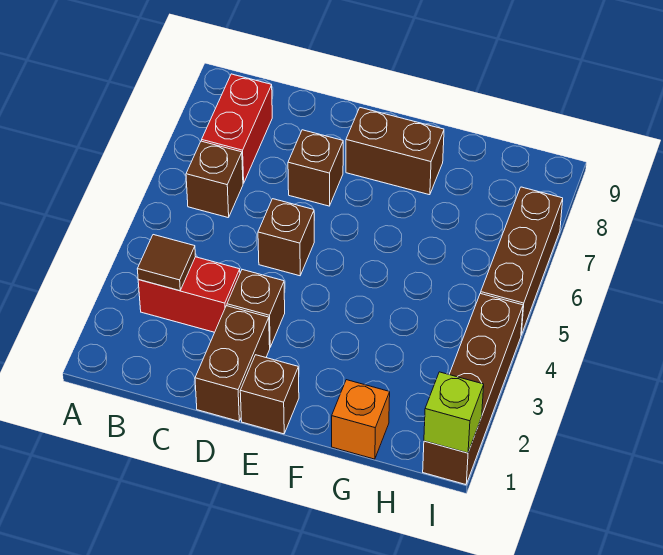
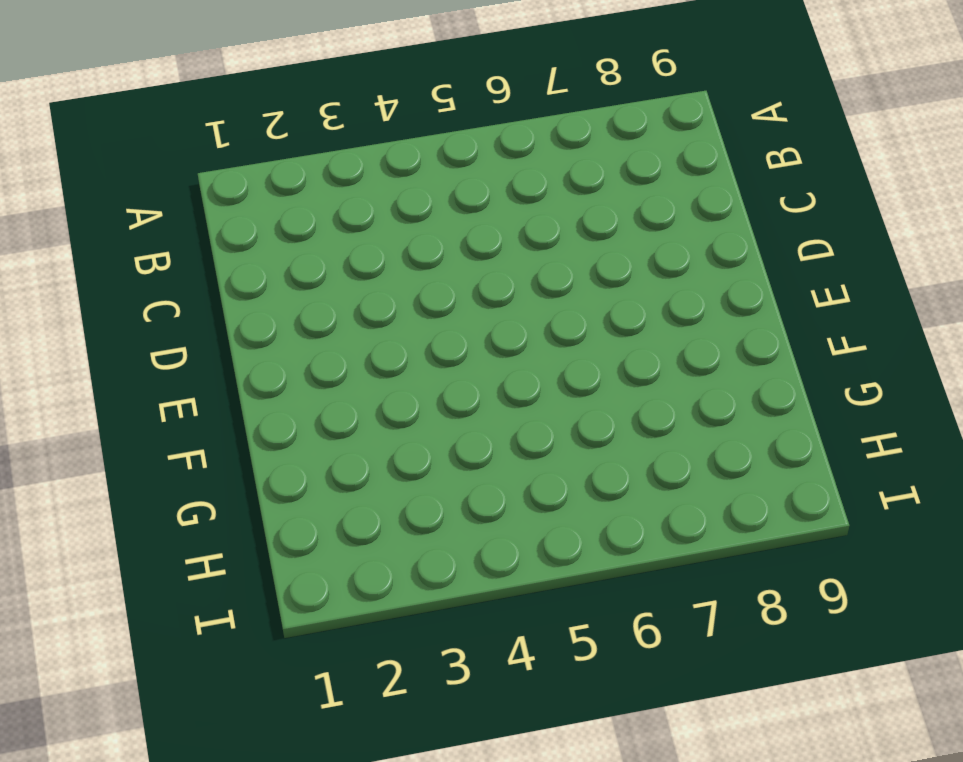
none -> red 1x2 brick [138,257,240,332]
none -> brown 1x1 brick [186,141,243,218]
none -> red 1x2 brick [202,74,272,183]

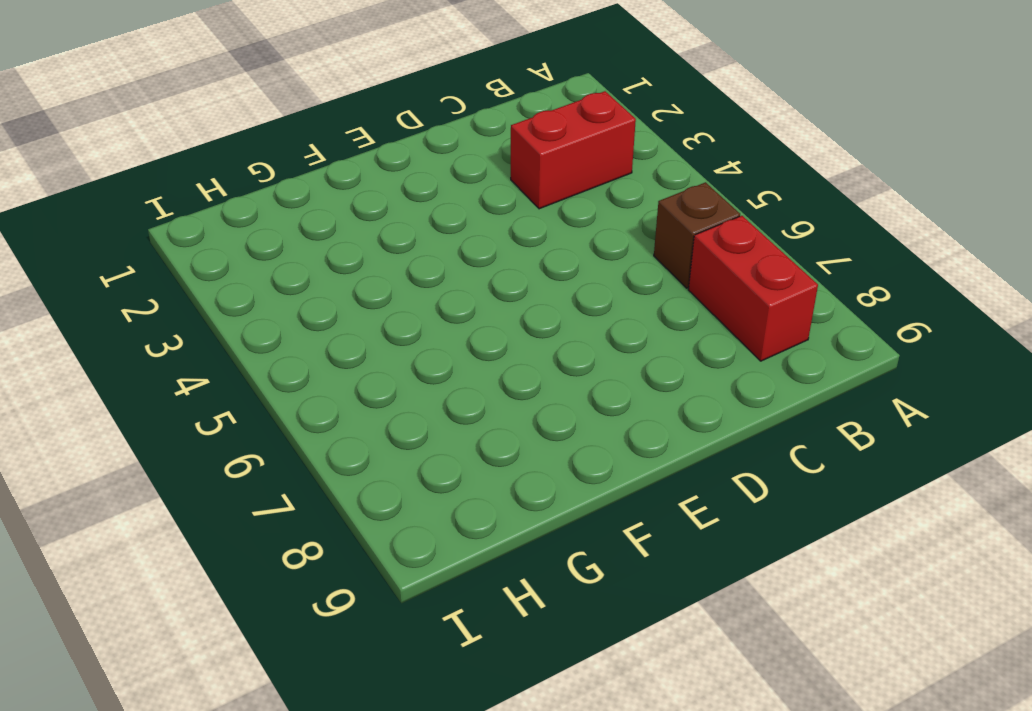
none -> brown 1x2 brick [195,306,270,421]
none -> brown 1x1 brick [227,270,285,347]
none -> brown 1x1 brick [258,199,314,276]

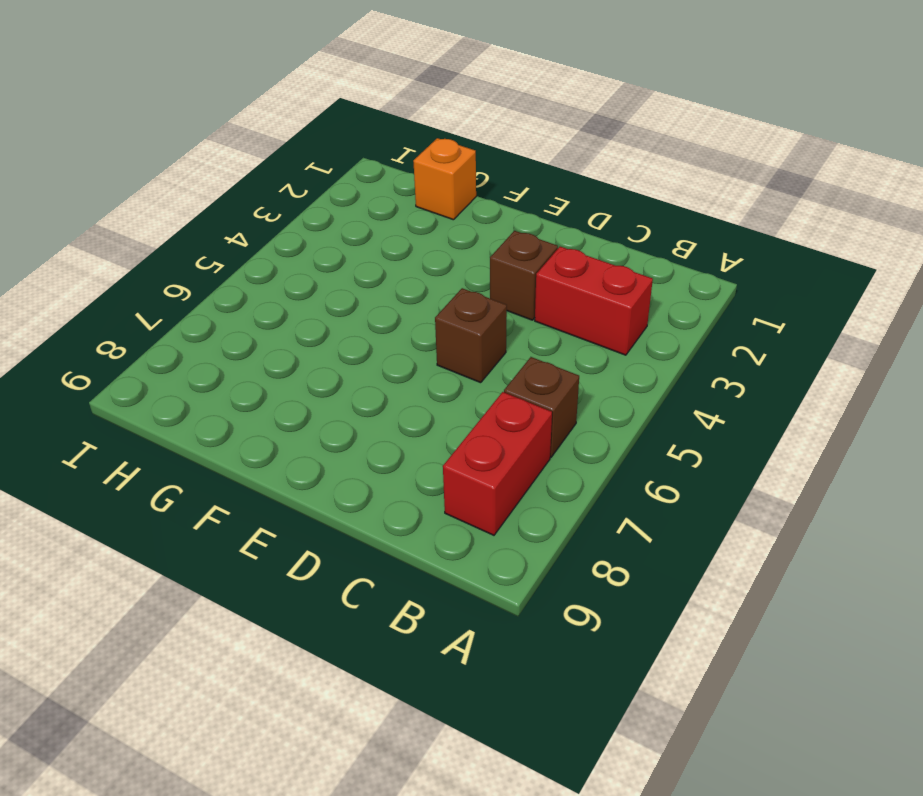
none -> brown 1x2 brick [195,306,270,421]
none -> brown 1x1 brick [288,130,343,206]
none -> brown 1x1 brick [240,355,299,434]

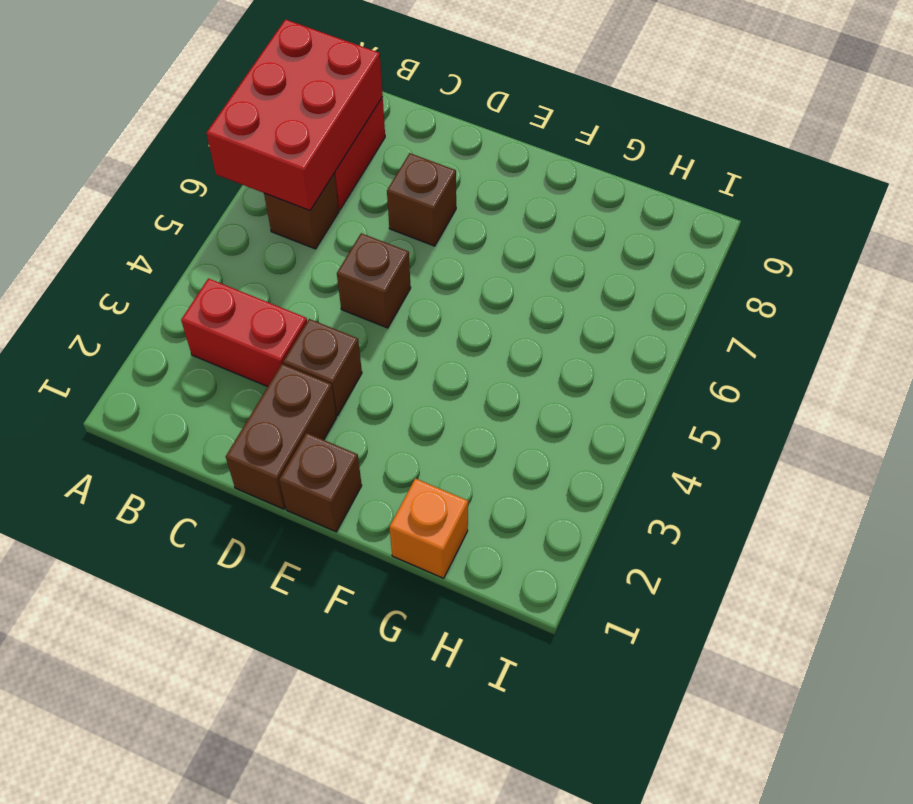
red 2x3 brick [206,19,383,210] -> none
none -> brown 1x2 brick [346,108,444,195]
none -> brown 1x4 brick [423,293,523,485]
none -> brown 1x3 brick [481,187,563,335]

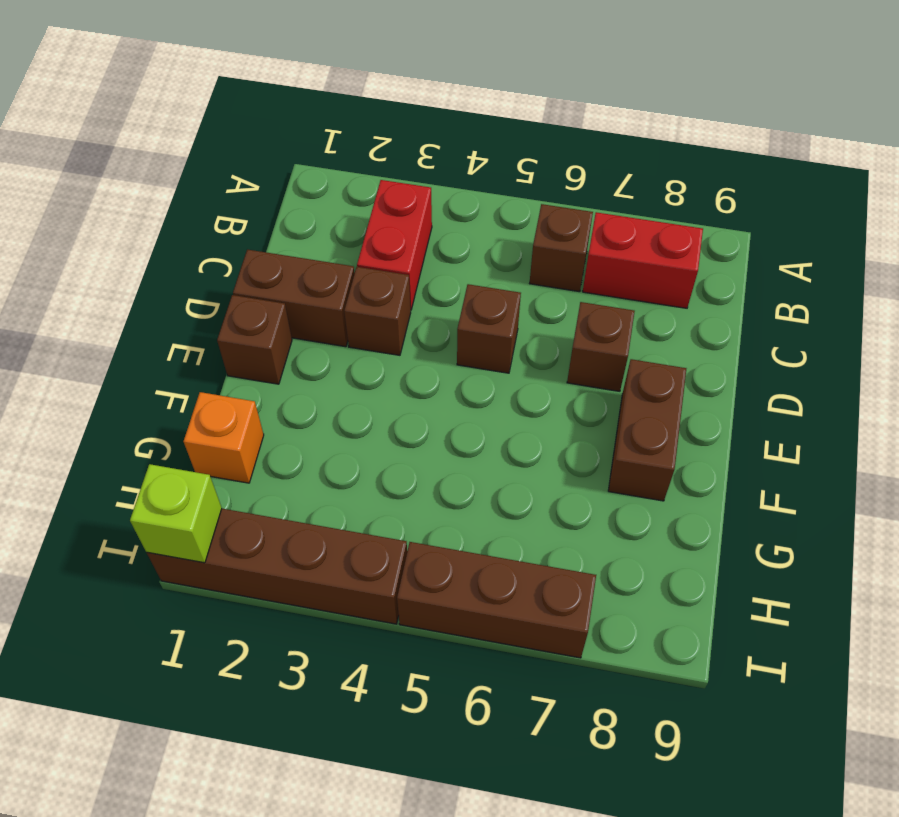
none -> brown 1x1 tile [137,235,195,291]

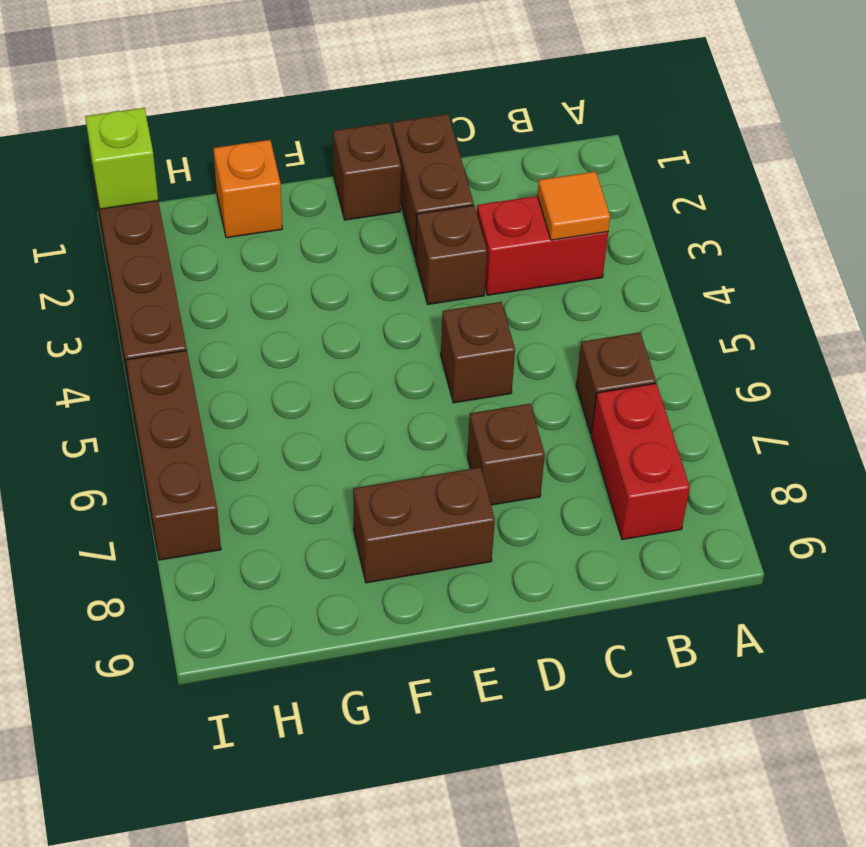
orange 1x1 tile [537,172,610,240] -> brown 1x1 tile [137,235,195,291]

